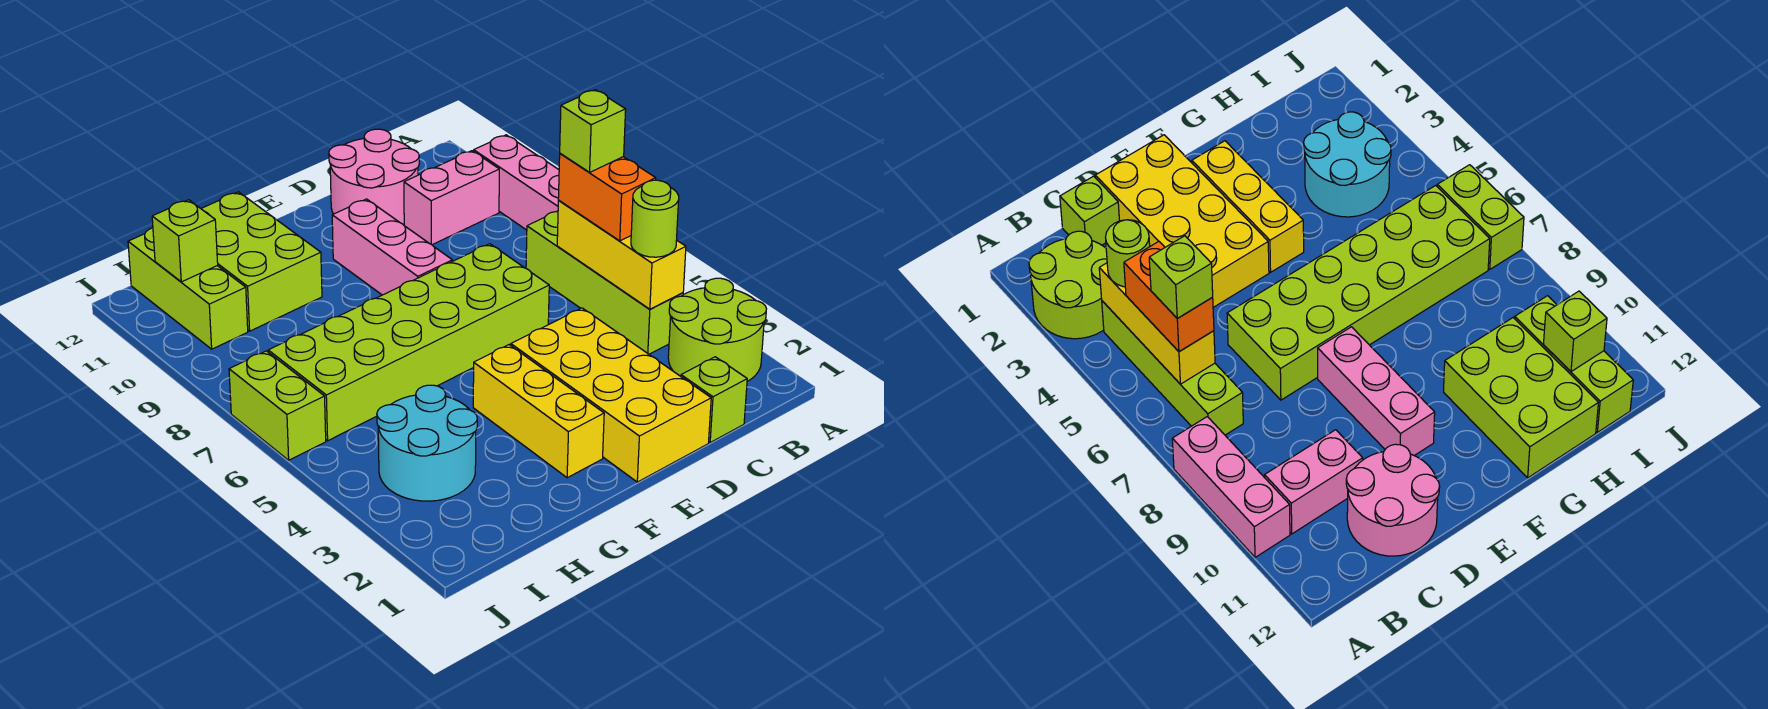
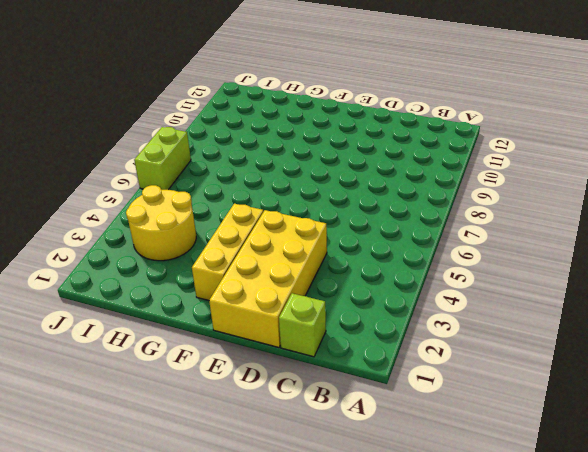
yellow 2x2 round brick [126,185,196,261] -> cyan 2x2 round brick [377,385,477,501]
none -> lime 2x2 round brick [668,278,766,381]
none -> pink 1x3 brick [474,135,559,230]
none -> lime 1x4 brick [526,211,683,354]

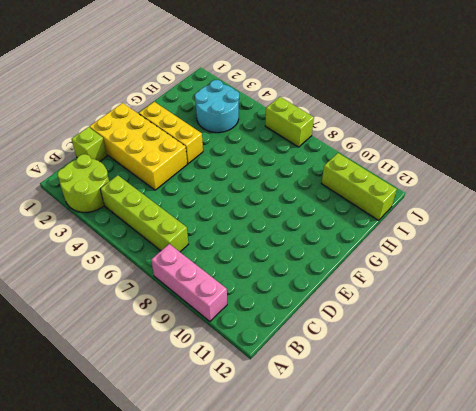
none -> pink 1x2 brick [404,151,499,245]
none -> pink 2x2 round brick [329,129,419,225]
none -> lime 2x6 brick [268,244,549,441]

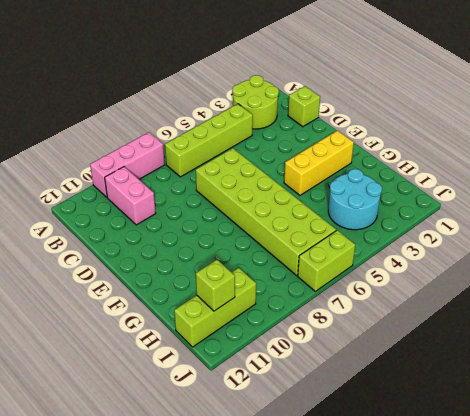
none -> pink 2x2 round brick [329,129,419,225]
none -> yellow 2x4 brick [511,308,711,482]
none -> pink 1x3 brick [332,199,452,295]

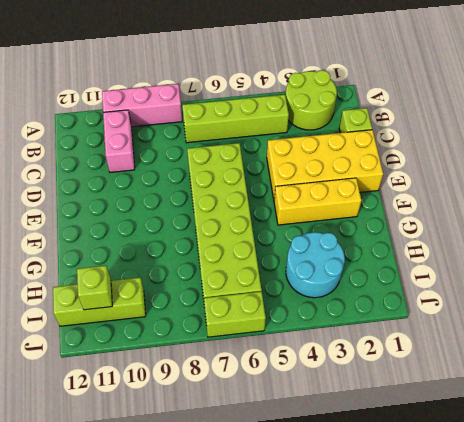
none -> pink 2x2 round brick [329,129,419,225]
none -> pink 1x3 brick [332,199,452,295]
none -> lime 2x3 brick [201,192,322,331]

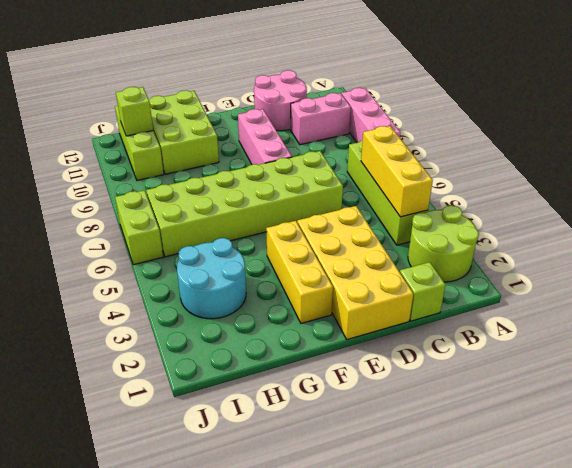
none -> lime 1x1 round brick [631,180,679,257]
none -> orange 1x2 brick [558,153,656,241]
none -> lime 1x1 brick [560,90,626,173]

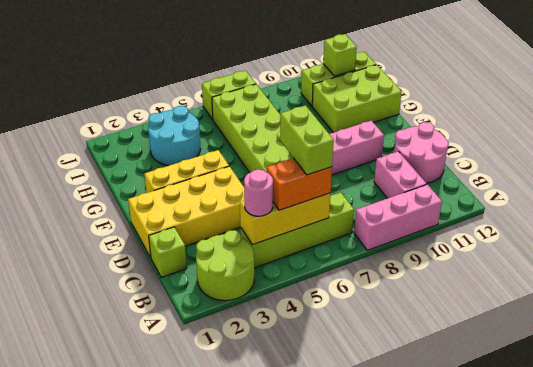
pink 1x1 round brick [244,169,273,216] -> lime 1x1 round brick [631,180,679,257]
lime 1x2 brick [280,105,334,175] -> lime 1x1 brick [560,90,626,173]

